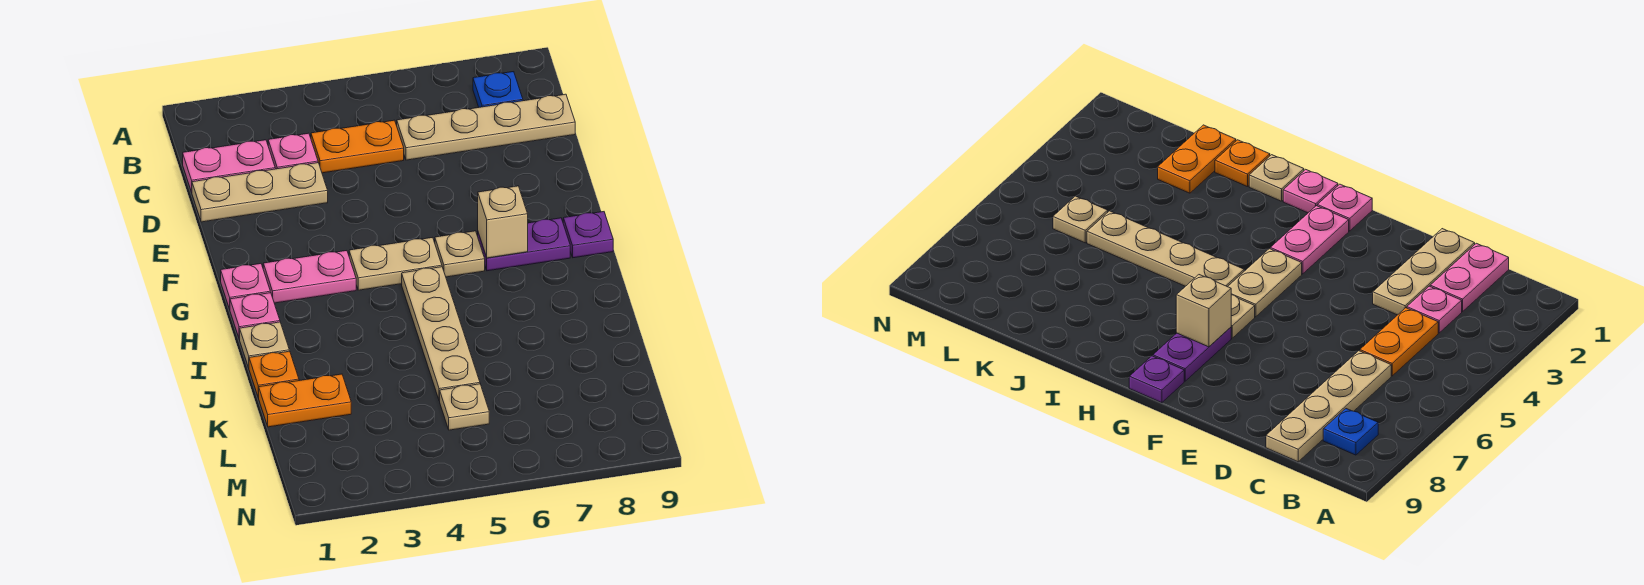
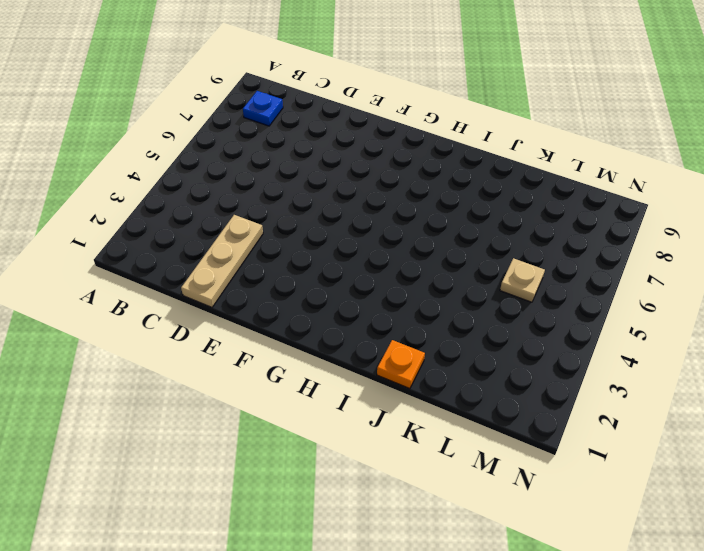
none -> pink 1x2 plate [183,140,275,192]
none -> pink 1x1 plate [268,133,318,169]
none -> orange 1x2 plate [311,120,404,173]

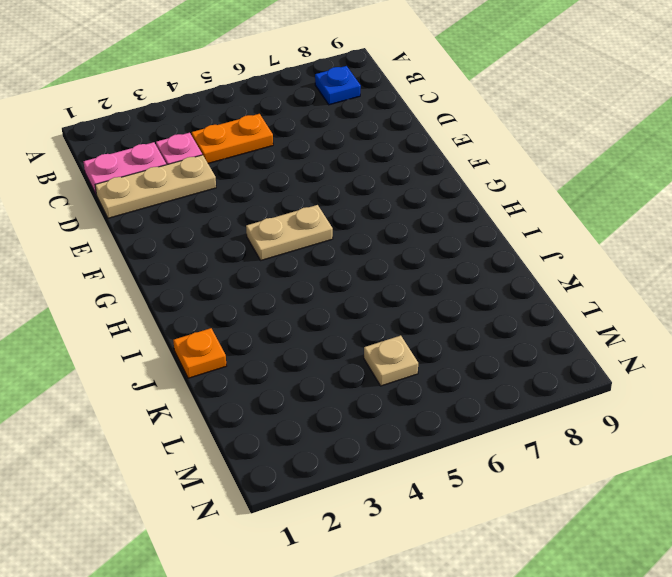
none -> tan 1x4 plate [397,94,575,160]
none -> pink 1x1 plate [221,264,270,309]
none -> pink 1x2 plate [263,251,356,303]

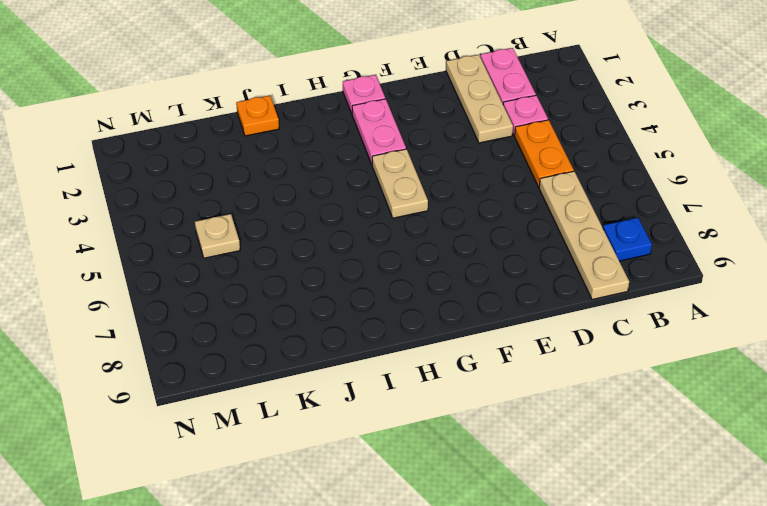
none -> tan 1x1 plate [435,231,485,277]
none -> purple 1x2 plate [478,218,570,271]
none -> purple 1x1 plate [563,212,613,258]

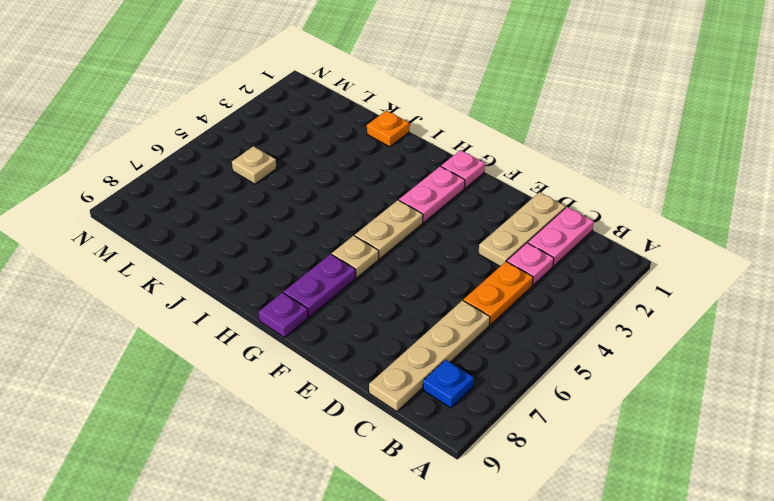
none -> pink 1x1 plate [230,293,280,339]
none -> tan 1x4 plate [402,267,480,401]
none -> tan 1x1 plate [240,322,289,368]

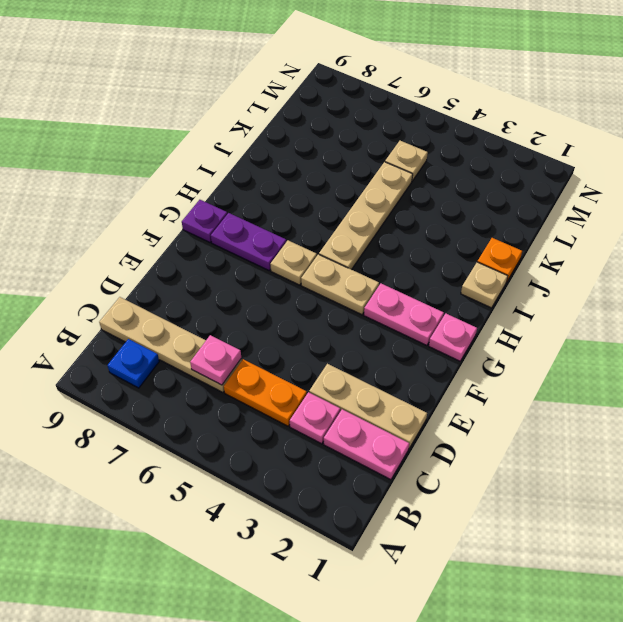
pink 1x1 plate [190,335,241,385] -> pink 1x1 plate moved to [230,293,280,339]
none -> orange 1x2 plate [258,374,351,427]
none -> tan 1x1 brick [478,186,528,258]

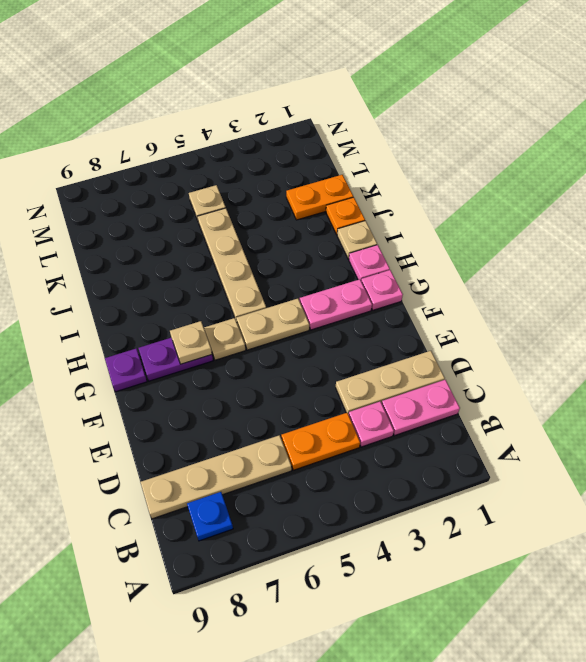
tan 1x1 plate [170,321,212,364] -> tan 1x1 brick [478,186,528,258]

